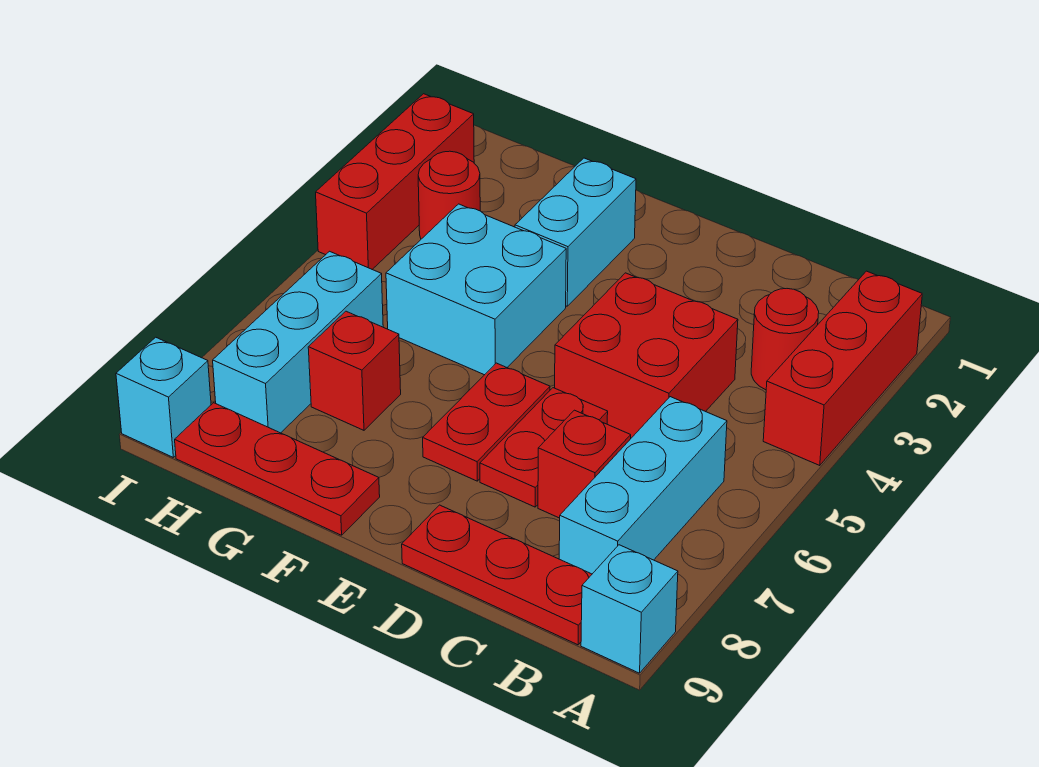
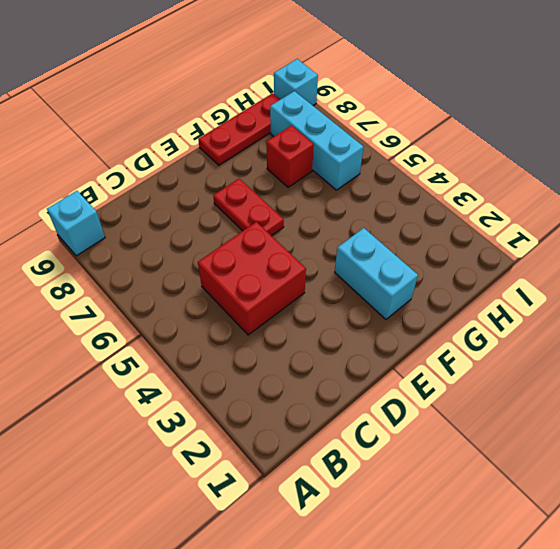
none -> red 1x3 brick [763,271,922,465]
none -> red 1x1 round brick [751,289,819,390]
none -> cyan 1x3 brick [559,397,727,574]

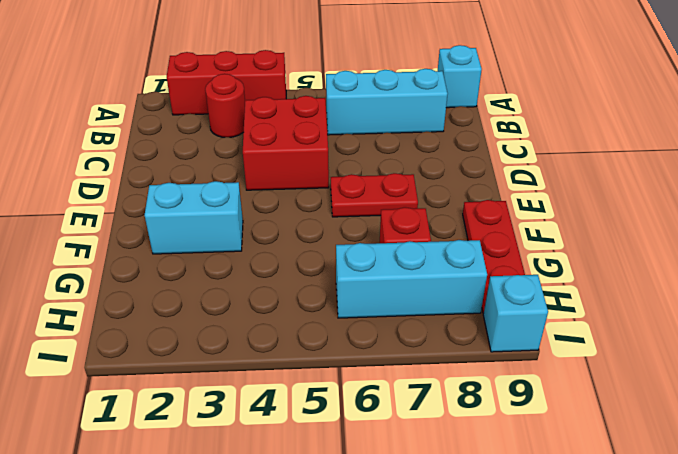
none -> red 1x3 plate [402,505,592,645]
none -> red 1x1 brick [538,410,631,518]
none -> red 1x2 plate [480,388,608,507]

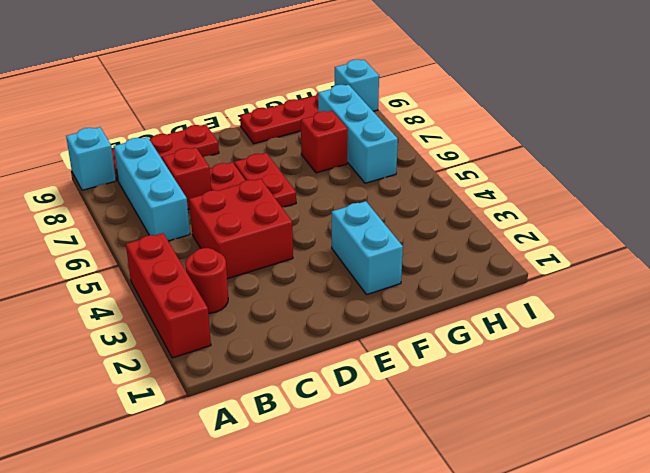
none -> cyan 2x2 brick [386,204,566,375]
none -> red 1x1 round brick [418,151,480,239]
none -> red 1x3 brick [316,94,474,269]

